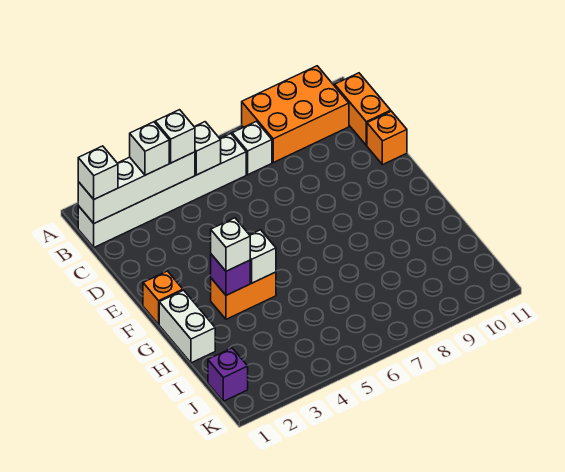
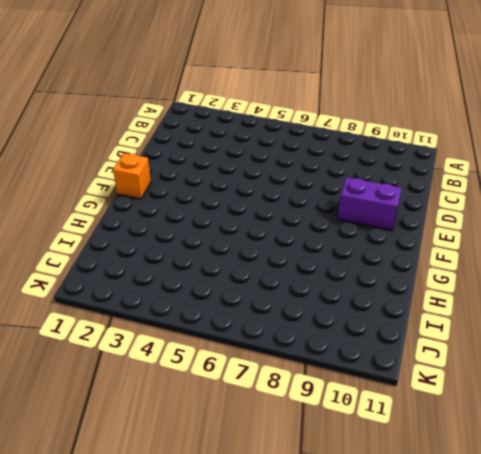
purple 1x2 brick [338,177,402,231] -> none
none -> orange 2x3 brick [242,66,349,163]
none -> white 1x6 brick [78,134,246,247]
none -> white 1x1 brick [232,121,272,175]

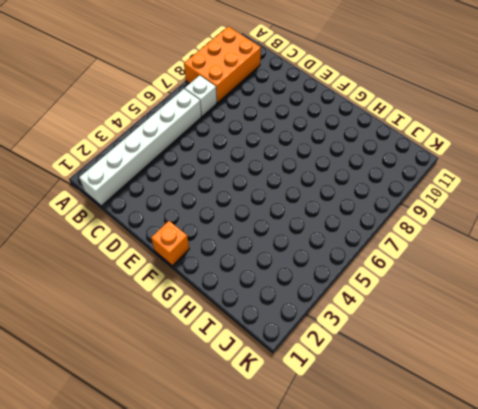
none -> orange 1x2 brick [335,73,391,145]
none -> orange 1x1 brick [367,111,407,165]
none -> white 1x2 brick [159,290,215,363]

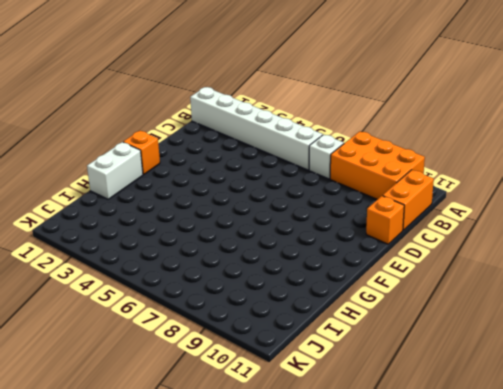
none -> orange 1x2 brick [211,272,276,319]
none -> purple 1x1 brick [208,348,248,401]
none -> white 1x4 brick [78,152,195,223]

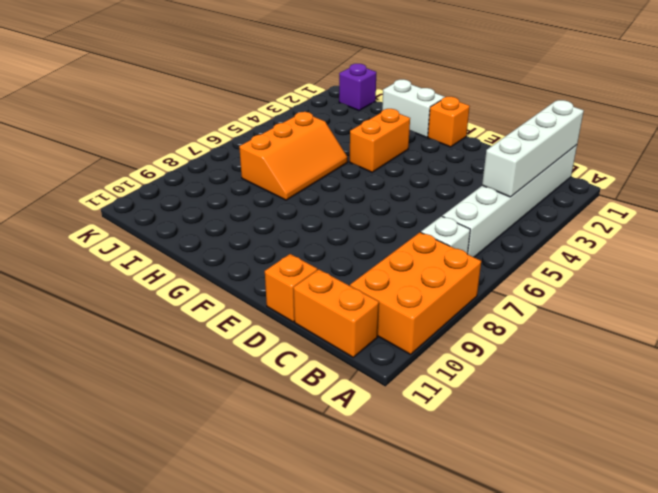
orange 2x3 slope [239,112,348,200] -> none
none -> white 1x1 brick [195,122,221,175]
none -> purple 1x1 brick [211,254,250,295]
none -> white 1x1 brick [250,230,276,283]

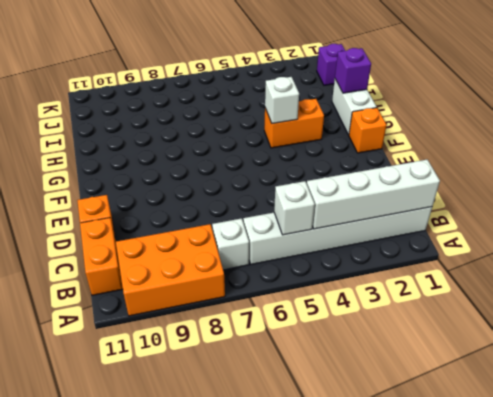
purple 1x1 brick [335,48,371,93] -> purple 1x1 brick moved to [211,254,250,295]
none -> white 1x1 brick [78,146,118,199]
none -> white 1x1 brick [130,122,169,175]
none -> white 1x1 brick [155,110,195,163]

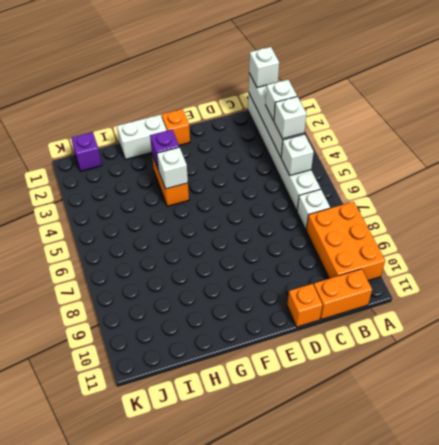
none -> white 1x1 brick [211,218,250,271]

